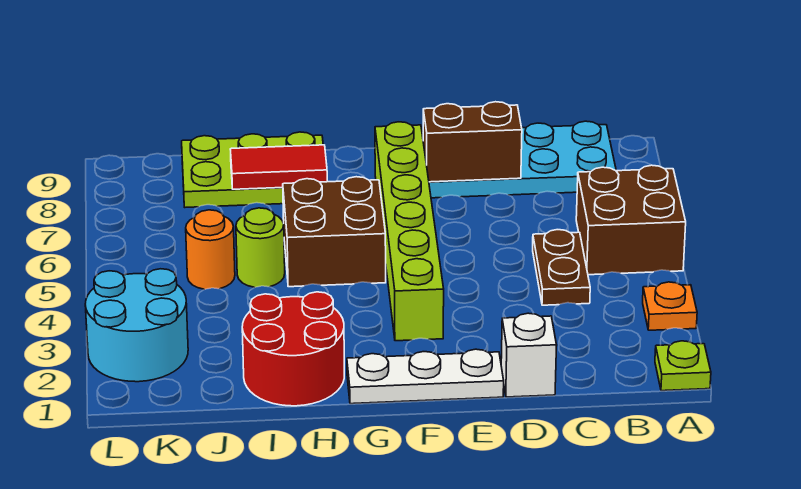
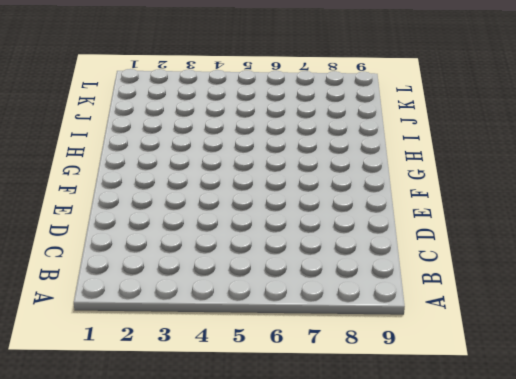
none -> lime 1x1 plate [655,341,711,391]
none -> orange 1x1 plate [643,282,697,330]
none -> brown 2x2 brick [576,165,686,275]

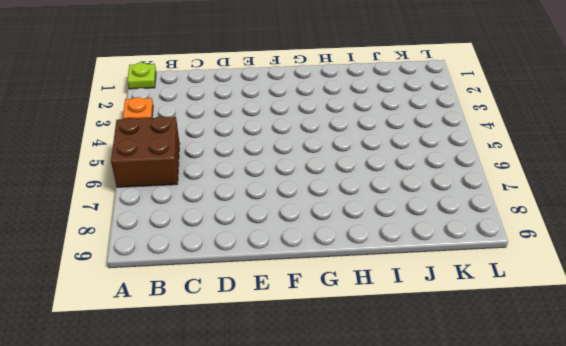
none -> cyan 2x4 plate [422,121,616,198]
none -> brown 1x2 plate [533,230,590,305]
none -> white 1x1 brick [501,313,557,397]

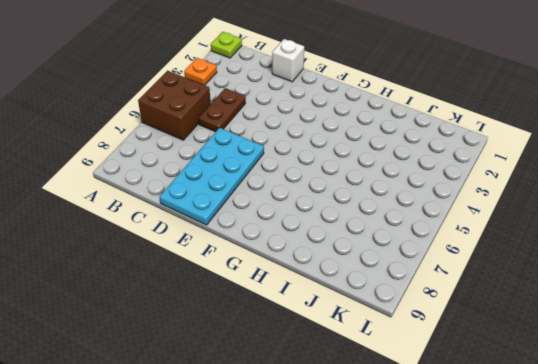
cyan 2x4 plate [160,128,264,225] -> cyan 2x4 plate turned to [422,121,616,198]
none -> white 1x3 plate [347,349,504,404]
none -> lime 1x6 brick [375,122,444,341]
none -> brown 2x2 brick [283,177,386,287]

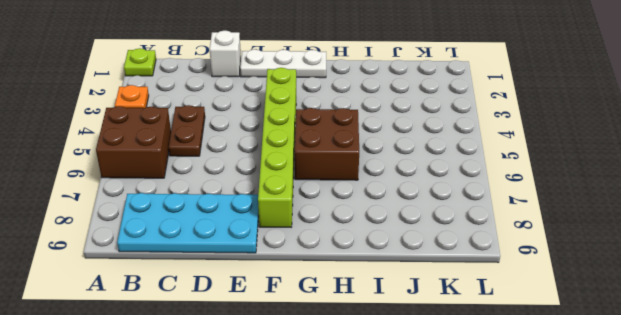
none -> red 2x2 round brick [242,292,344,406]
none -> lime 2x3 plate [182,132,323,207]
none -> lime 1x1 round brick [236,208,285,287]

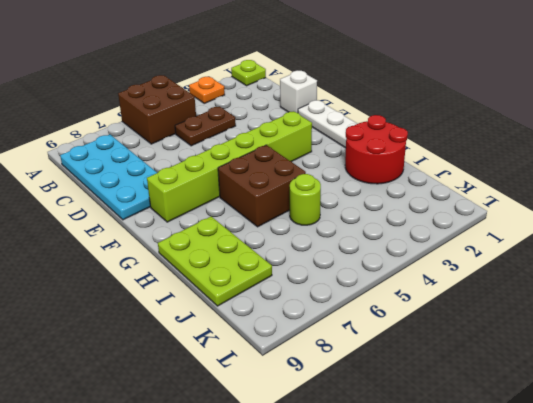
none -> orange 1x1 round brick [186,210,235,289]
none -> cyan 2x2 round brick [85,269,188,382]
none -> brown 1x2 brick [423,102,522,182]

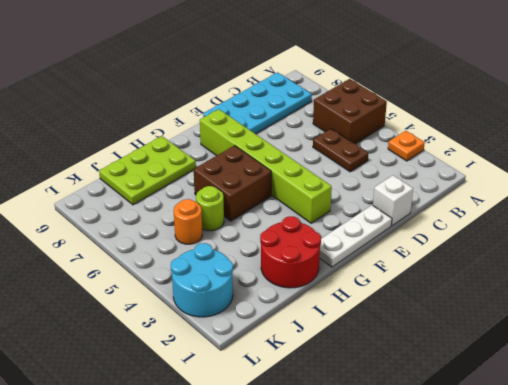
none -> lime 1x1 plate [655,341,711,391]
none -> brown 1x2 brick [423,102,522,182]
none -> red 1x2 tile [230,145,327,189]

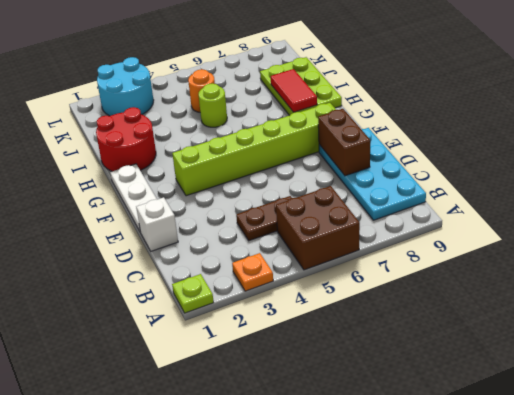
none -> brown 2x2 brick [283,177,386,287]

